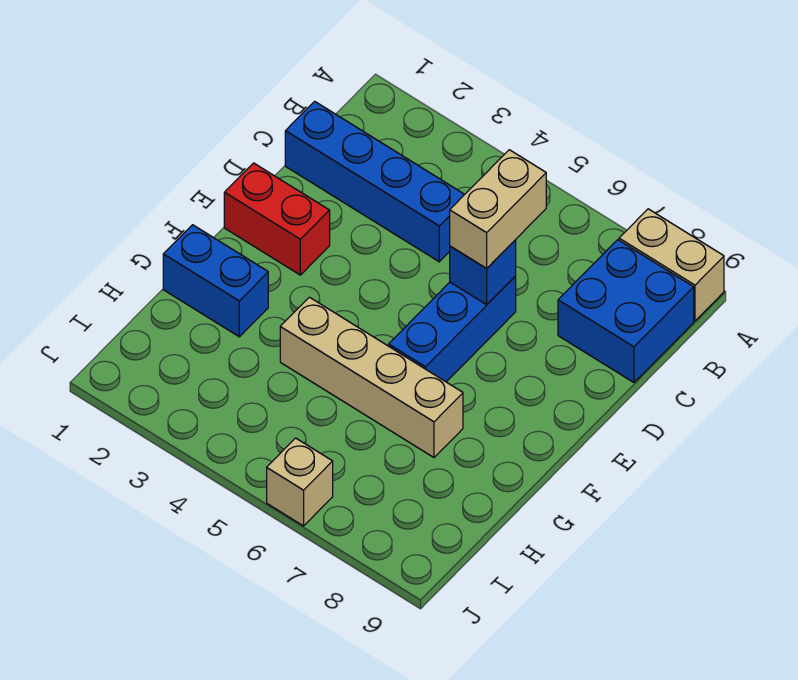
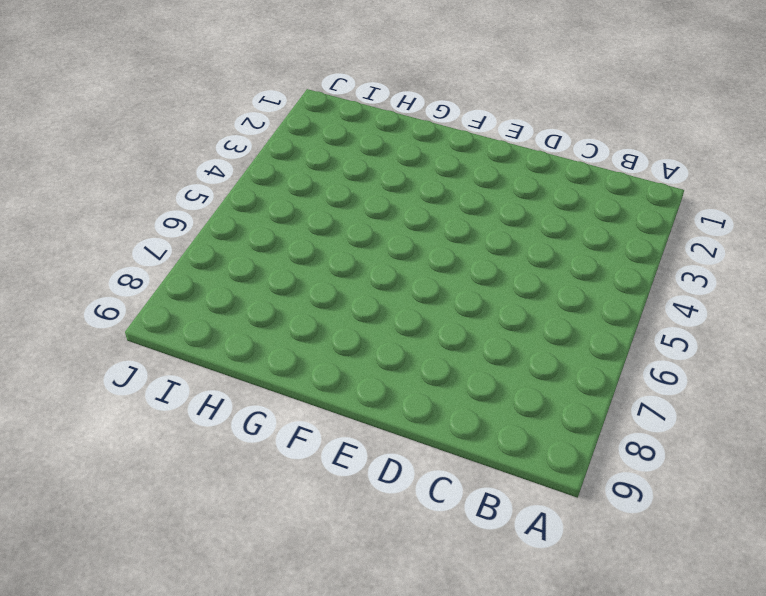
none -> tan 1x2 brick [619,209,724,321]
none -> blue 2x2 brick [558,240,694,382]

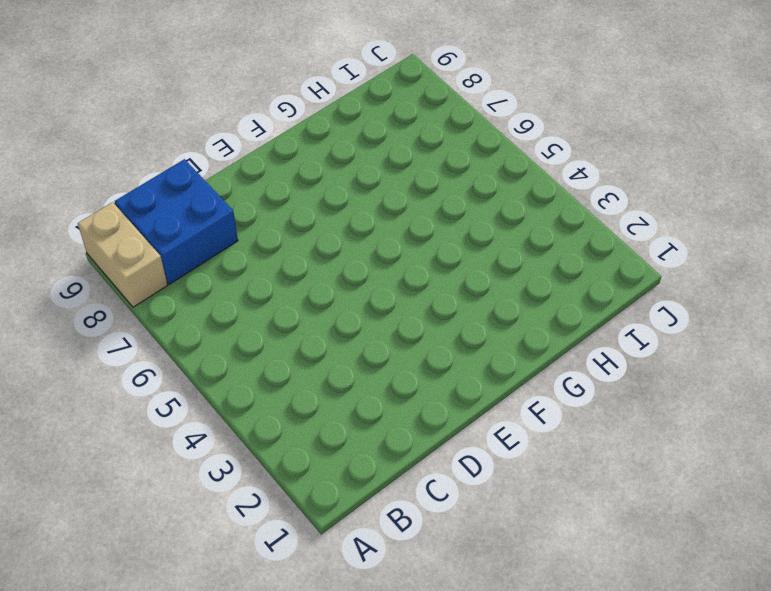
none -> blue 1x4 brick [285,101,465,262]
none -> blue 1x3 brick [389,276,516,382]

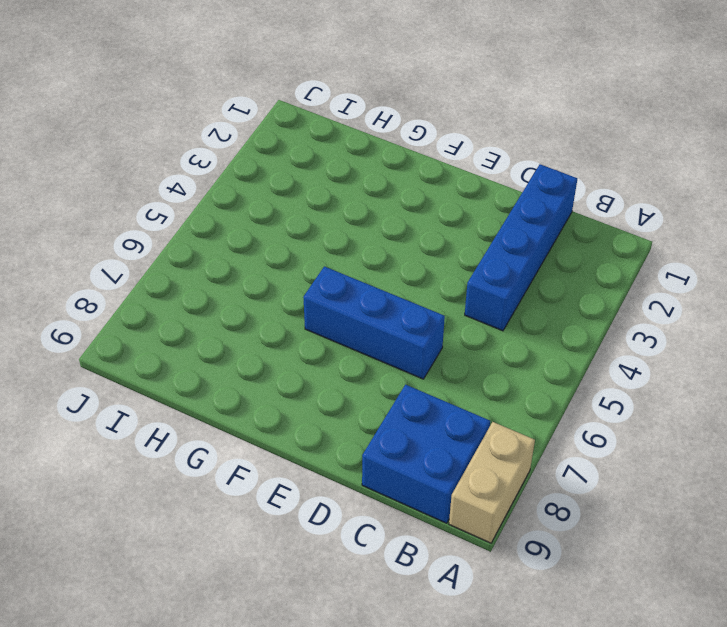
none -> red 1x2 brick [224,163,330,275]
none -> blue 1x2 brick [163,225,268,337]

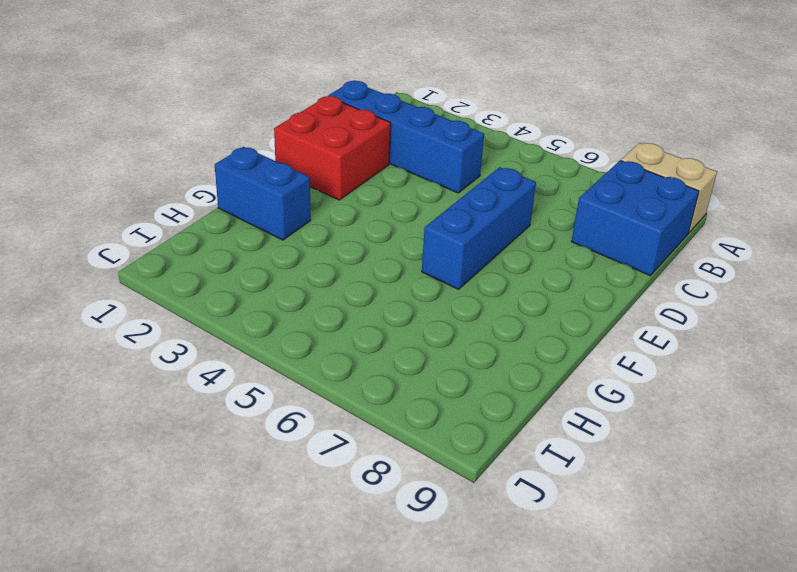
red 2x2 brick [274,96,391,200] -> red 1x2 brick [224,163,330,275]
none -> tan 1x4 brick [280,297,463,457]
none -> tan 1x1 brick [267,438,333,526]

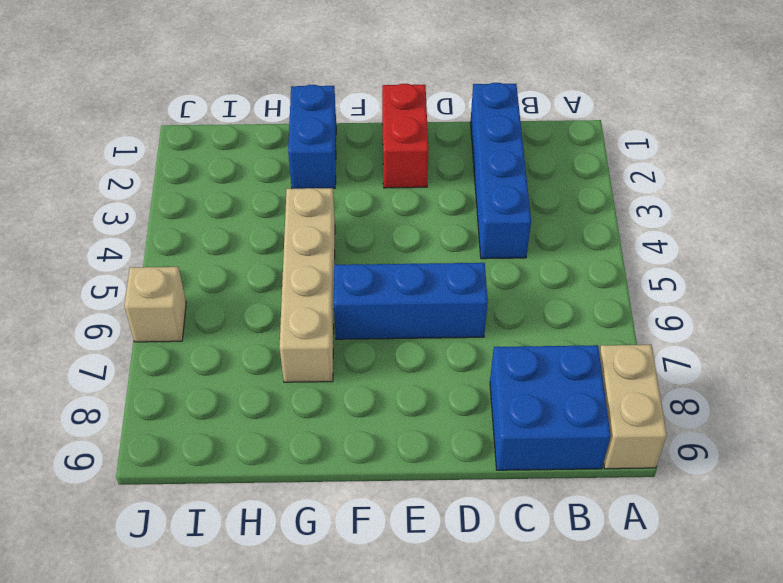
none -> blue 1x1 brick [450,240,516,305]
none -> tan 1x2 brick [450,150,546,269]

